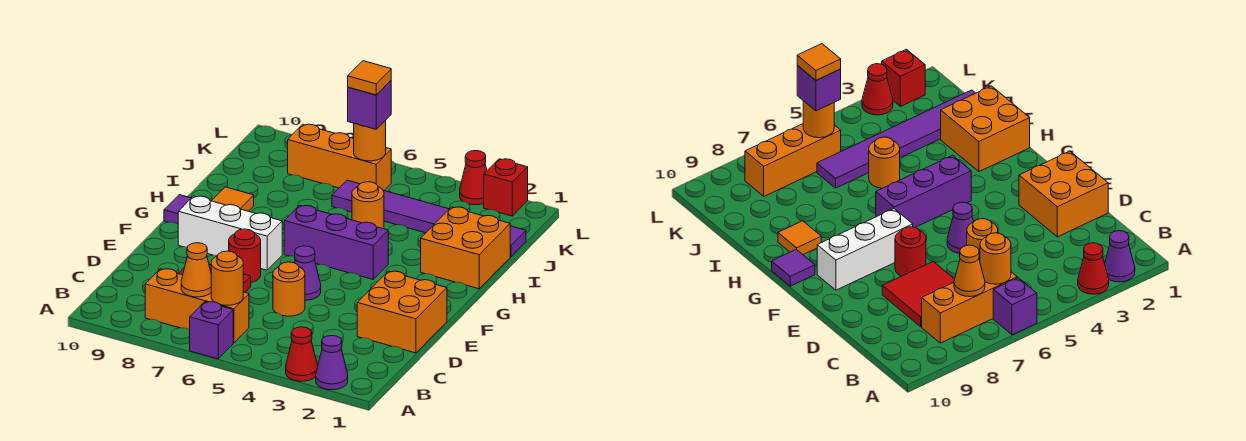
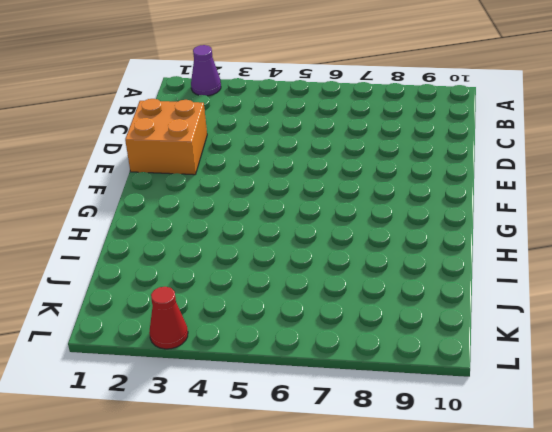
none -> red 1x1 cone [286,327,318,381]
none -> purple 1x1 brick [190,302,233,359]
none -> orange 1x3 brick [145,269,249,343]

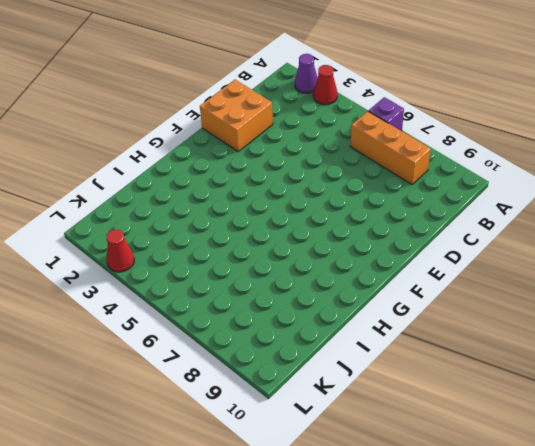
none -> red 2x2 tile [882,262,955,327]
none -> orange 1x1 round brick [273,262,305,316]
none -> purple 1x1 cone [294,246,321,300]

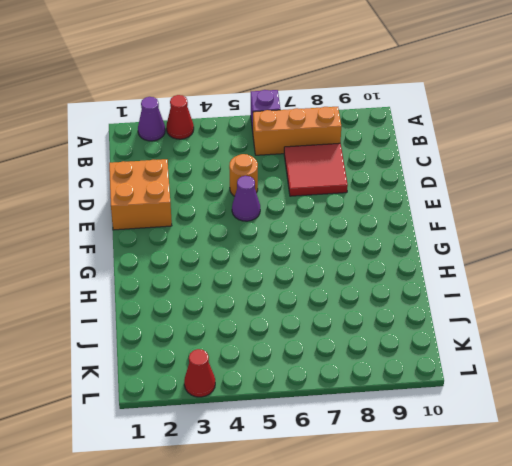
none -> red 1x1 round brick [229,229,261,283]
none -> white 1x3 brick [178,196,282,270]
none -> purple 1x3 brick [284,205,388,279]

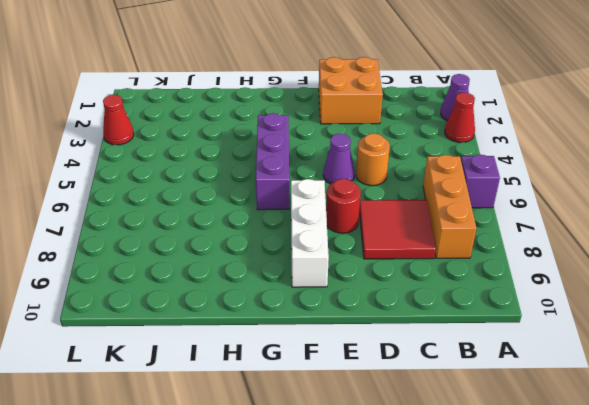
none -> purple 1x1 tile [164,195,191,224]
none -> orange 2x2 brick [421,207,510,289]
none -> orange 1x1 tile [212,187,254,211]

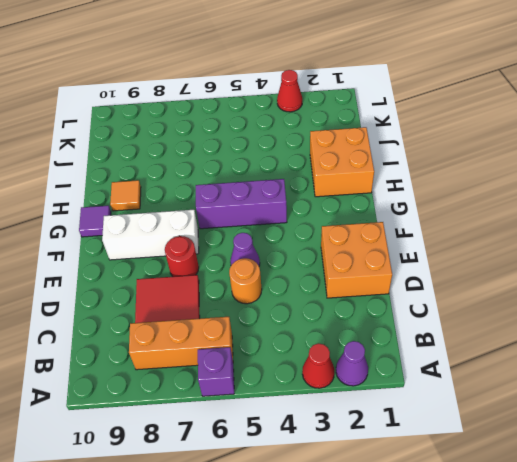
none -> orange 1x1 round brick [352,182,384,229]
none -> purple 1x6 tile [332,180,526,257]
none -> orange 1x3 brick [288,124,391,190]

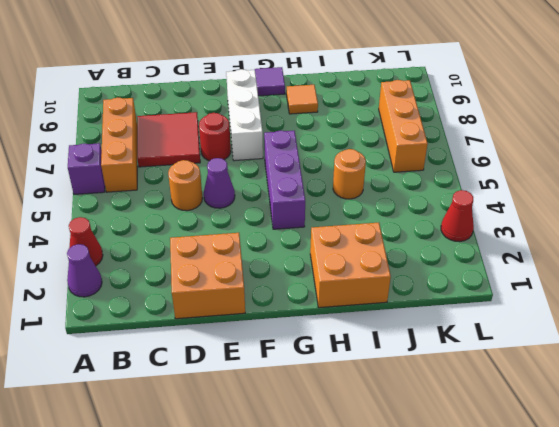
none -> purple 1x6 tile [332,180,526,257]
none -> red 1x1 brick [484,159,528,216]
none -> orange 1x1 round brick [211,251,243,305]

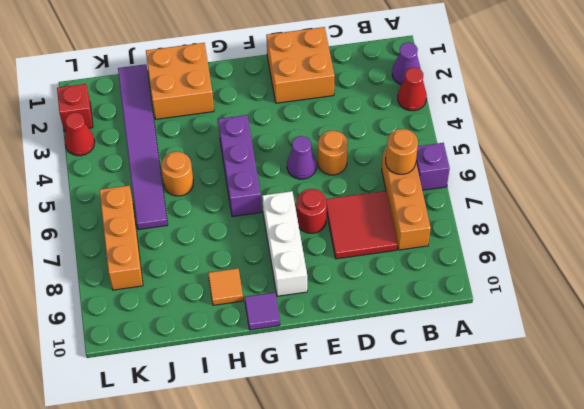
none -> orange 1x1 cone [181,243,211,297]
none -> orange 1x1 round brick [354,120,386,161]
none -> purple 1x1 brick [348,81,391,129]

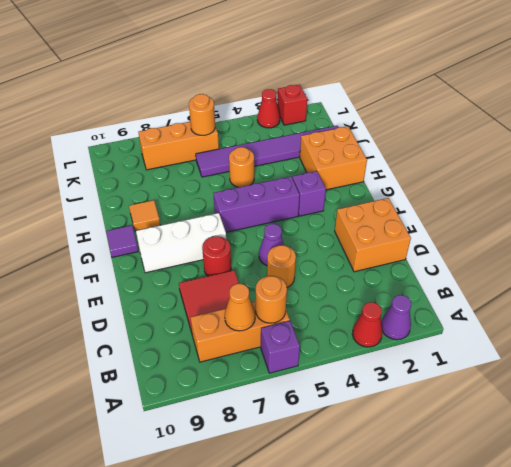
purple 1x1 brick [293,171,326,216] -> purple 1x1 brick moved to [348,81,391,129]
none -> orange 1x1 tile [348,61,391,95]

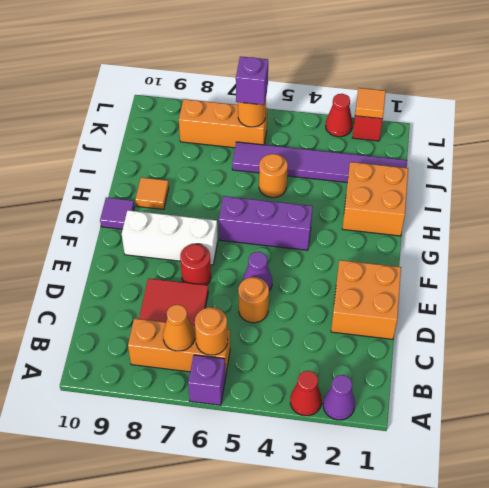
orange 1x1 tile [355,88,386,119] -> orange 1x1 tile moved to [348,61,391,95]

